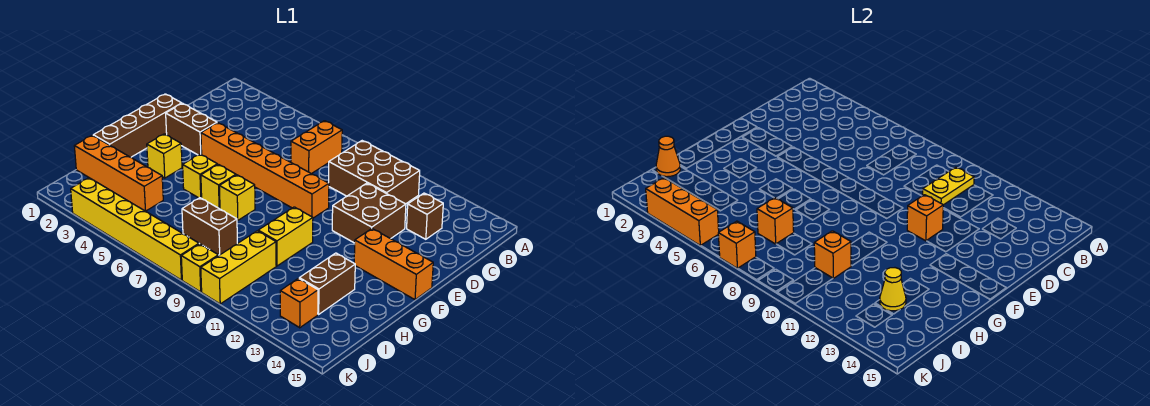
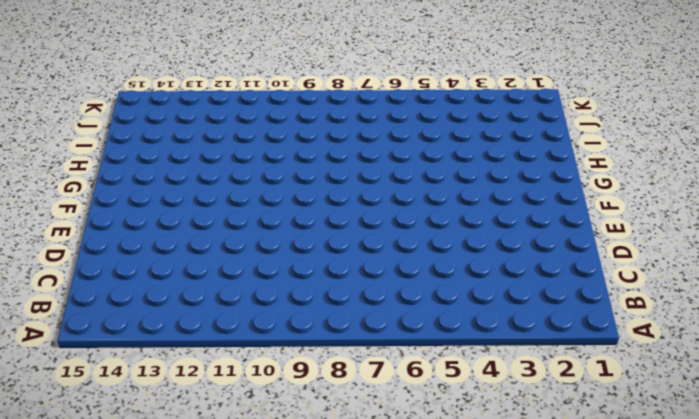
none -> orange 1x2 brick [291,121,342,174]
none -> brown 2x3 brick [329,141,420,204]
none -> brown 1x1 brick [407,193,443,239]

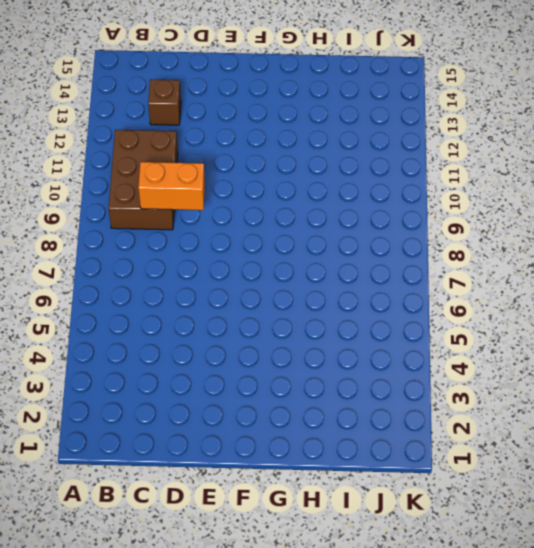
orange 1x2 brick [138,162,205,210] -> orange 1x2 brick moved to [291,121,342,174]
none -> brown 2x2 brick [332,183,406,243]
none -> brown 1x4 brick [93,94,182,157]
none -> brown 1x2 brick [166,103,217,155]

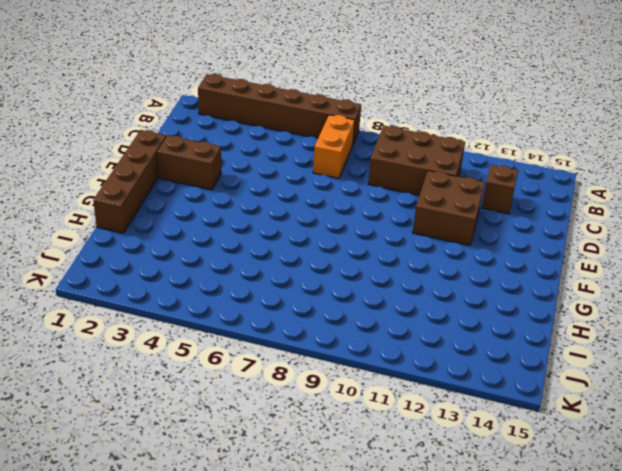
brown 1x6 brick [198,74,361,144] -> none
none -> orange 1x6 brick [201,123,329,218]
none -> orange 1x3 brick [354,229,433,300]
none -> yellow 1x1 brick [147,134,182,178]

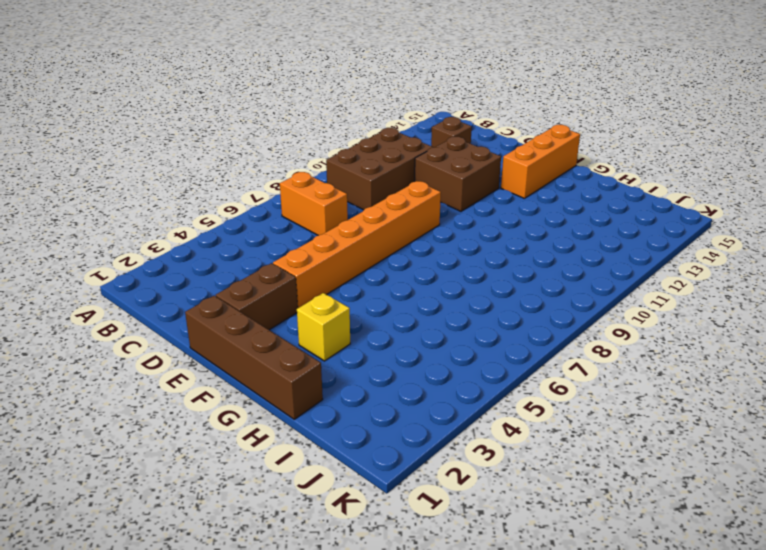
none -> yellow 1x1 brick [183,154,217,198]
none -> yellow 1x1 brick [201,164,236,209]
none -> yellow 1x1 brick [219,175,255,220]

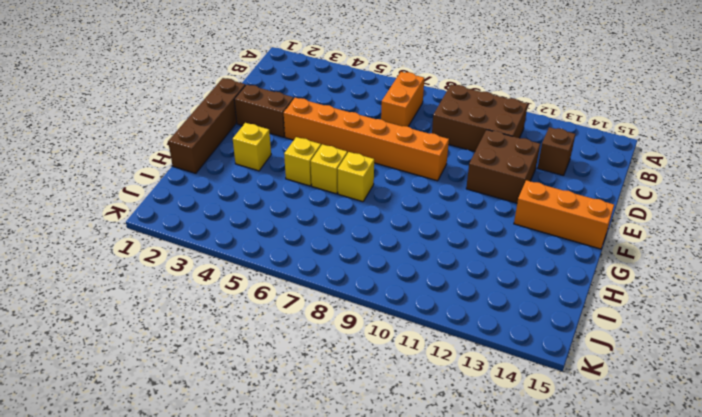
none -> yellow 1x2 brick [258,207,313,266]
none -> brown 1x2 brick [299,253,355,314]
none -> orange 1x4 brick [74,135,163,211]

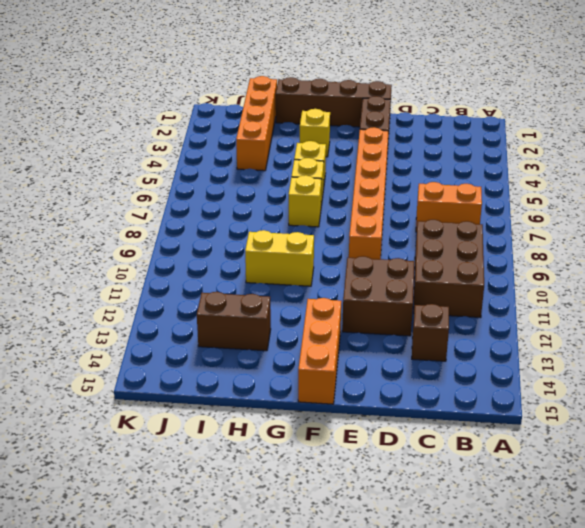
none -> brown 1x2 brick [182,198,237,255]
none -> yellow 1x3 brick [201,231,276,304]
none -> orange 1x1 brick [280,278,318,328]

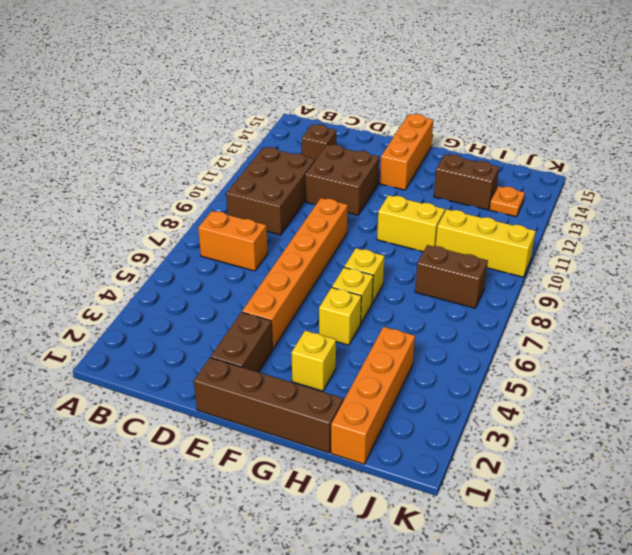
brown 1x2 brick [415,245,488,308] -> brown 1x2 brick turned to [182,198,237,255]
orange 1x1 plate [490,186,525,217] -> orange 1x1 brick [280,278,318,328]
none -> yellow 1x6 brick [71,178,199,280]
none -> yellow 1x1 brick [181,244,218,292]
none -> yellow 1x2 plate [923,167,974,205]

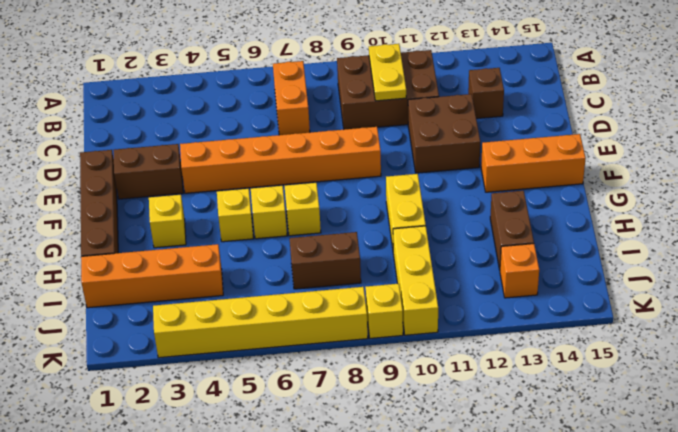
none -> orange 1x1 brick [907,195,944,241]
none -> orange 1x1 cone [656,136,680,177]
none -> orange 1x1 brick [757,198,794,244]

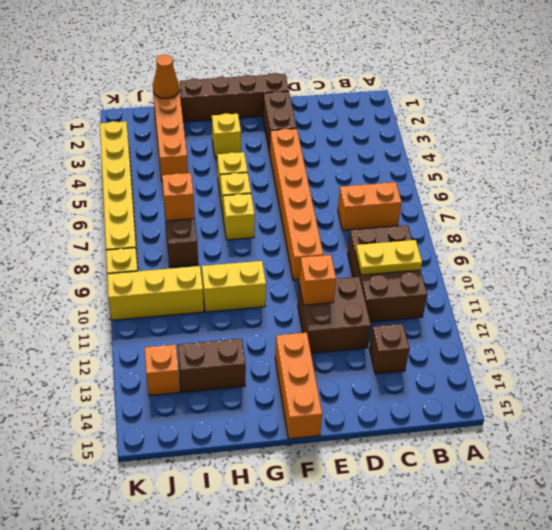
none -> orange 1x1 brick [814,231,851,278]
none -> yellow 1x1 cone [880,268,906,311]
none -> orange 1x3 brick [646,178,719,246]

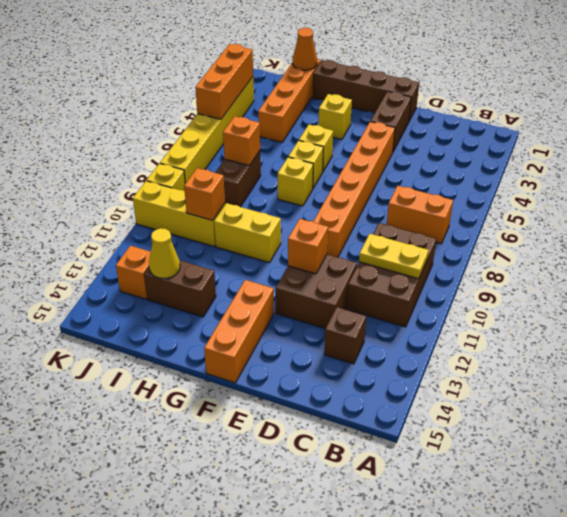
none -> orange 1x1 brick [718,221,756,268]

